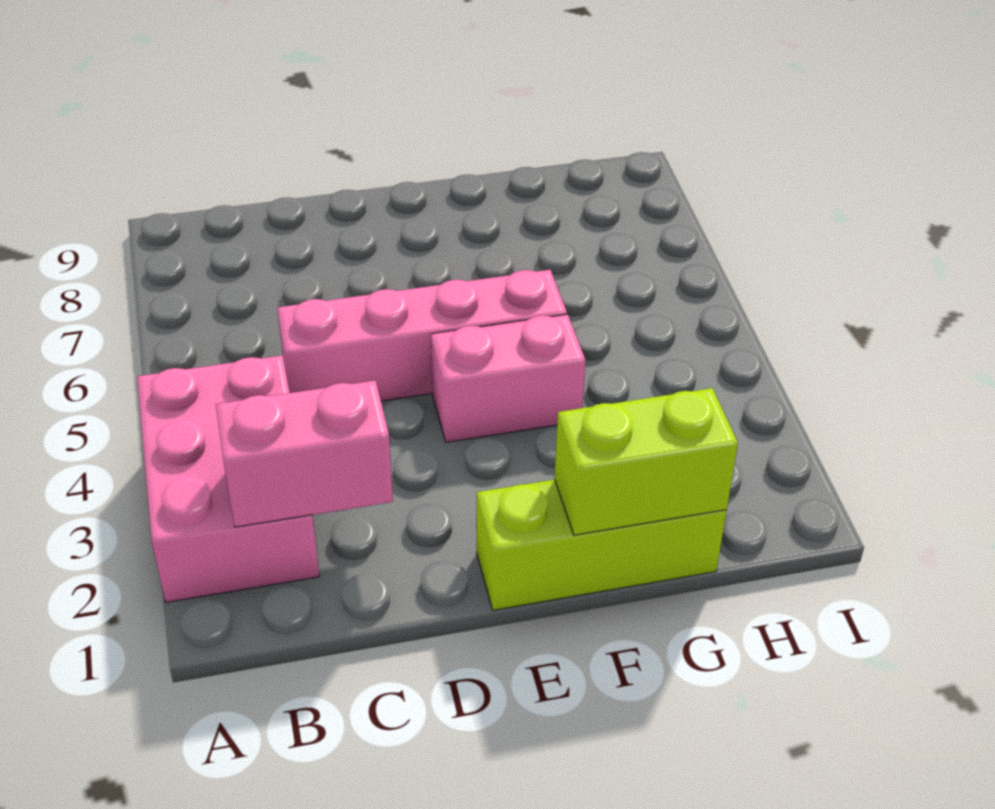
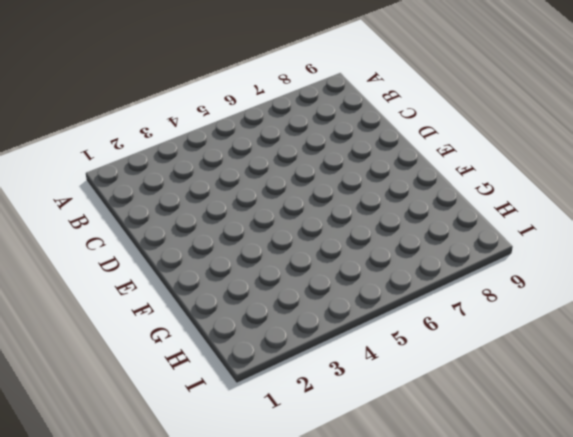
none -> pink 2x3 brick [137,355,319,602]
none -> pink 1x4 brick [277,270,567,401]

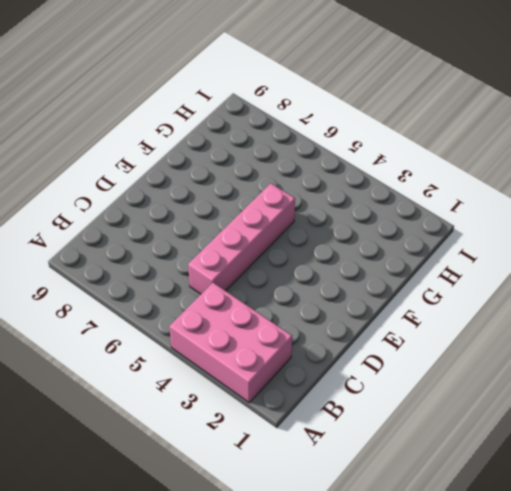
none -> lime 1x3 brick [477,479,727,610]
none -> pink 1x2 brick [431,314,585,442]

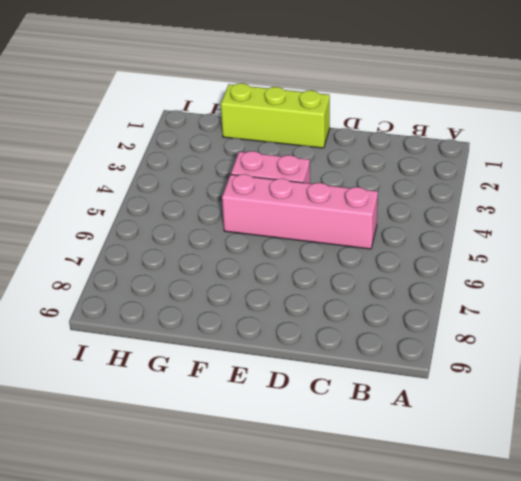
none -> pink 2x3 brick [137,355,319,602]
none -> pink 1x2 brick [216,380,393,527]

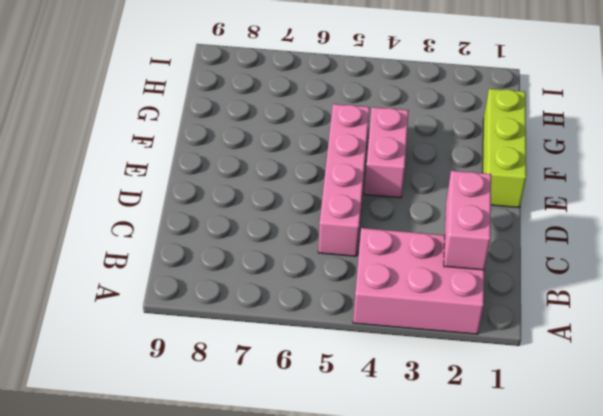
none -> lime 1x2 brick [554,388,738,535]

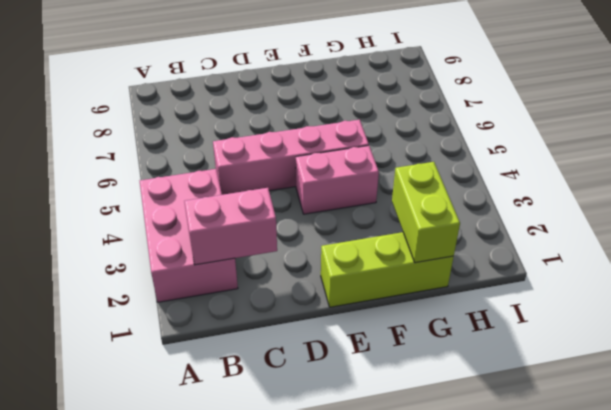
lime 1x2 brick [392,162,460,263] -> lime 1x2 brick turned to [554,388,738,535]

